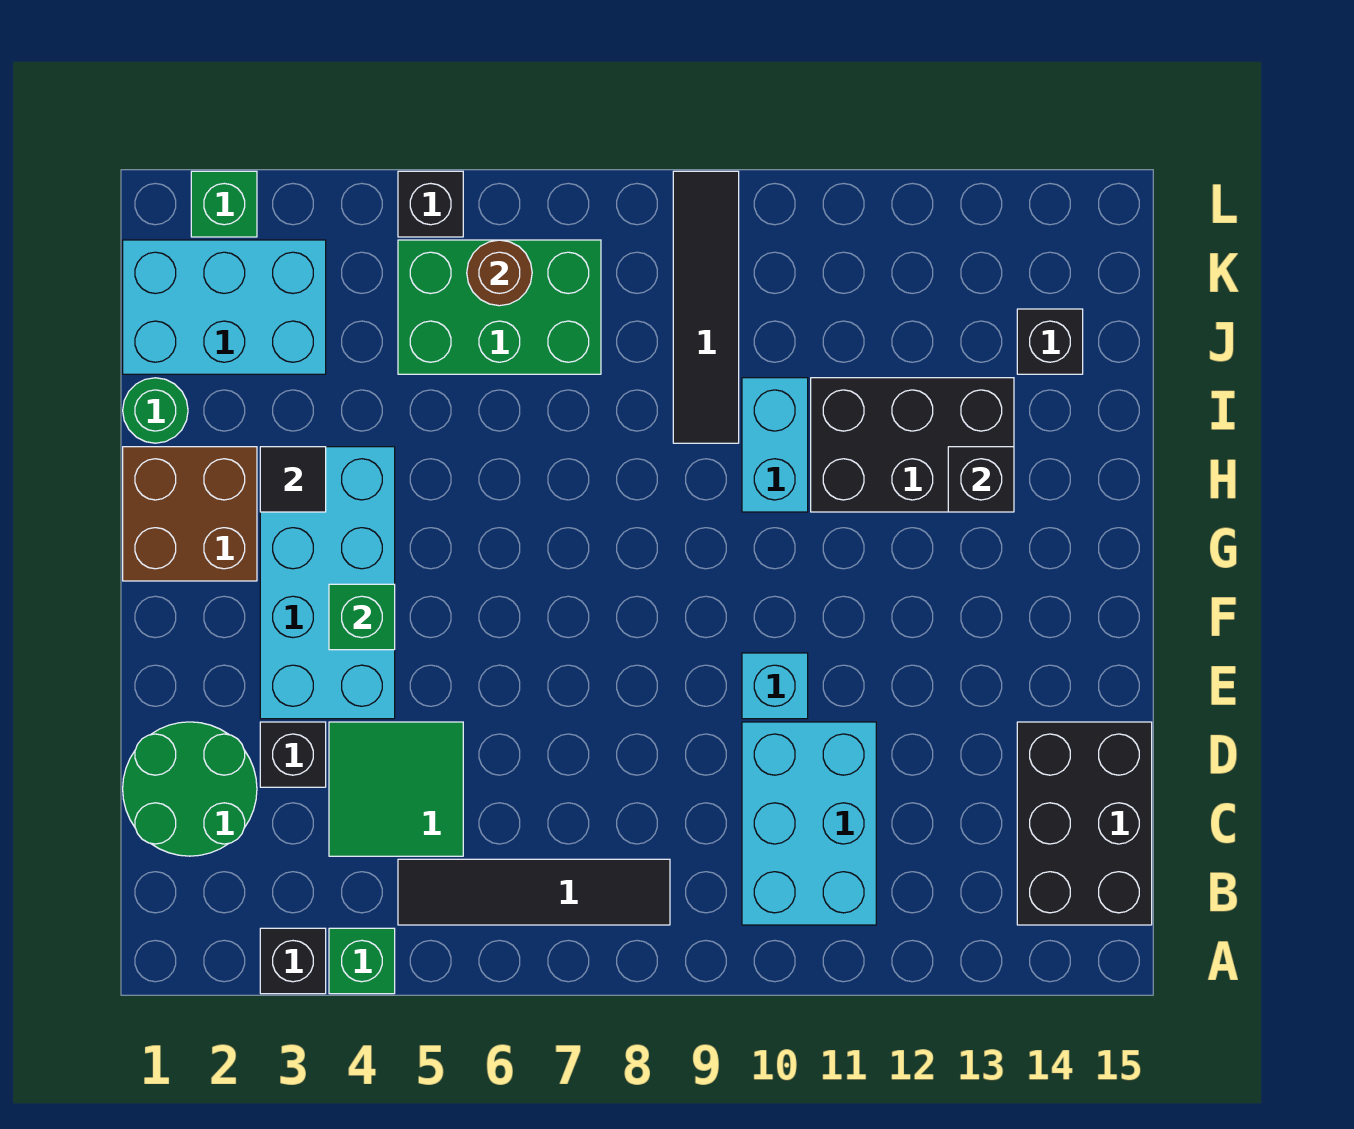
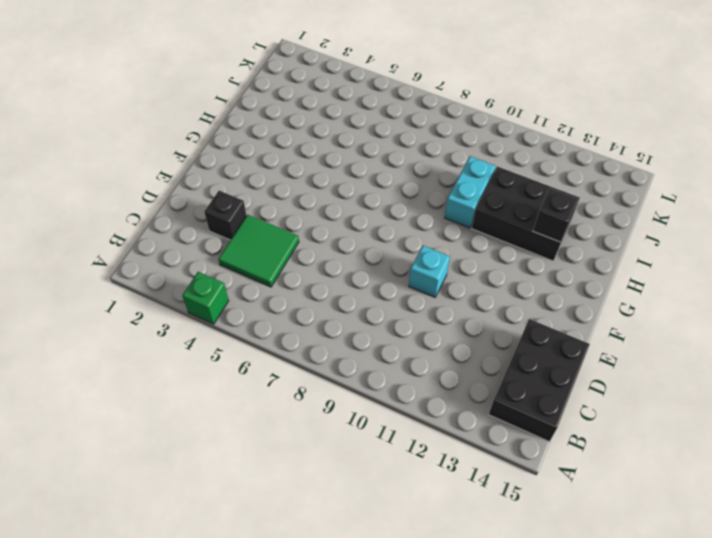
none -> black 1x1 brick [260,928,326,994]
none -> black 1x4 tile [398,859,670,925]
none -> cyan 2x3 brick [742,722,876,925]

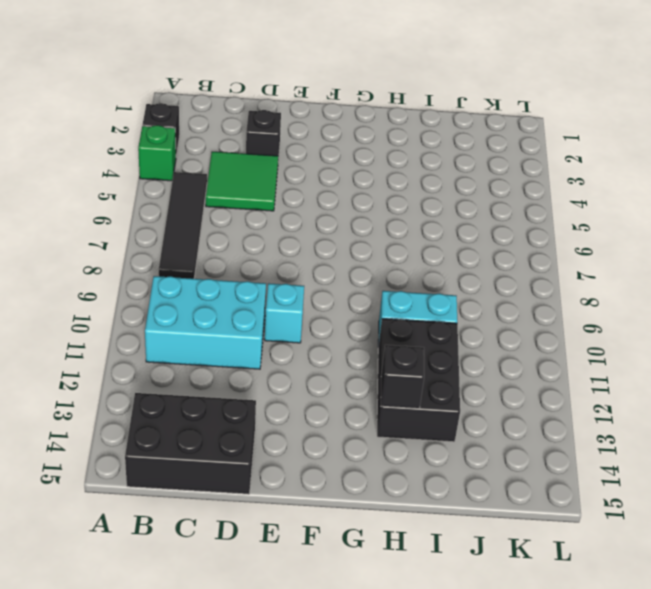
none -> green 2x2 round brick [123,722,257,856]
none -> cyan 2x4 brick [260,447,395,719]
none -> brown 2x2 brick [123,447,257,581]

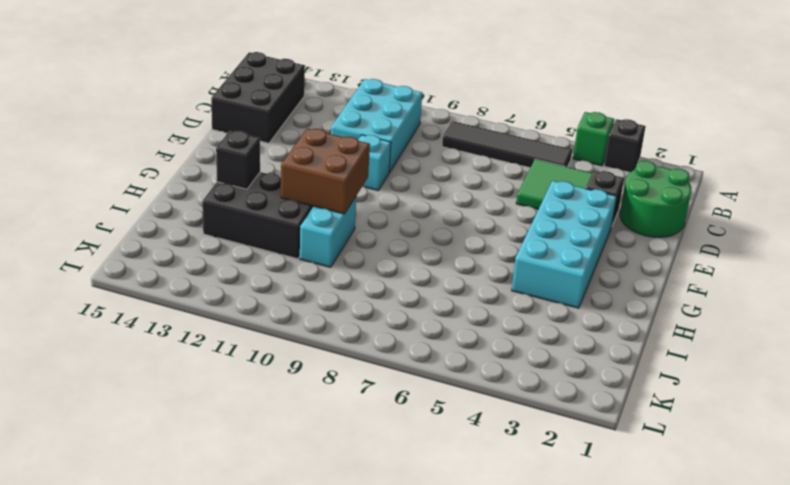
brown 2x2 brick [281,129,370,214] -> brown 2x2 brick moved to [123,447,257,581]
none -> green 1x1 round brick [123,378,188,443]
none -> black 1x4 tile [673,171,739,443]
none -> cyan 2x3 brick [123,240,326,374]

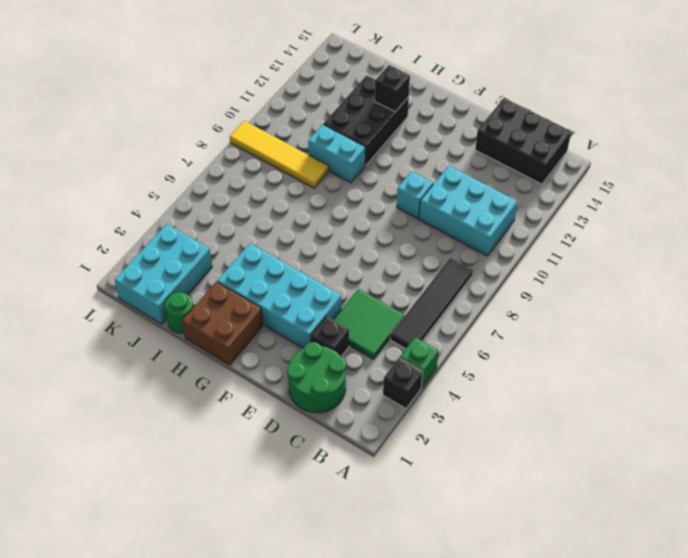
yellow 1x4 tile [230,121,329,188] -> black 1x4 tile [673,171,739,443]
none -> green 2x3 brick [398,240,601,374]
none -> black 1x1 brick [1017,309,1083,374]
none -> green 1x1 brick [191,171,257,237]

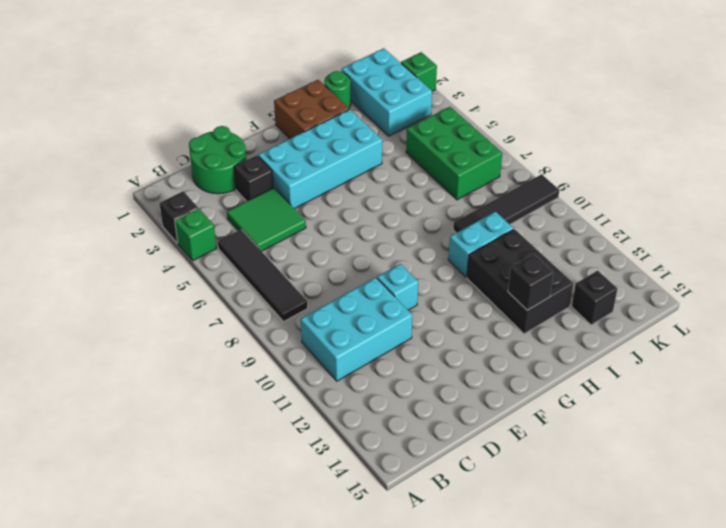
none -> black 2x3 brick [1017,722,1152,925]
none -> black 1x1 brick [398,171,463,237]
none -> green 1x1 brick [329,584,395,650]

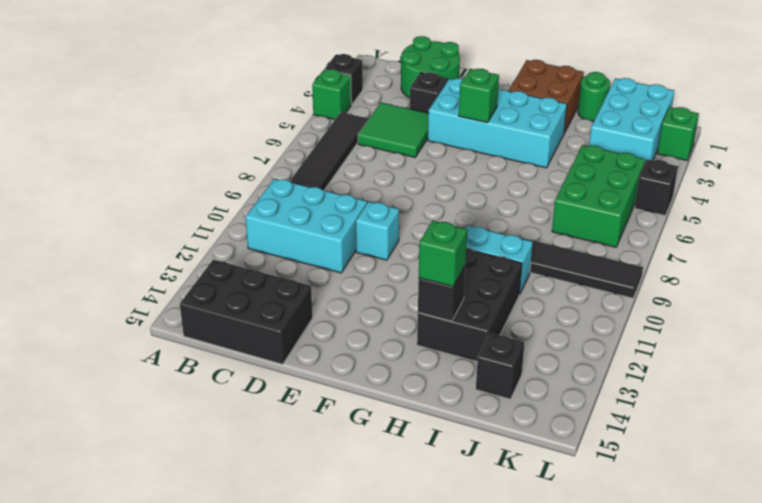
green 1x1 brick [419,221,467,287] -> none
none -> black 1x1 tile [260,447,326,512]
none -> brown 1x1 round brick [467,240,532,306]

